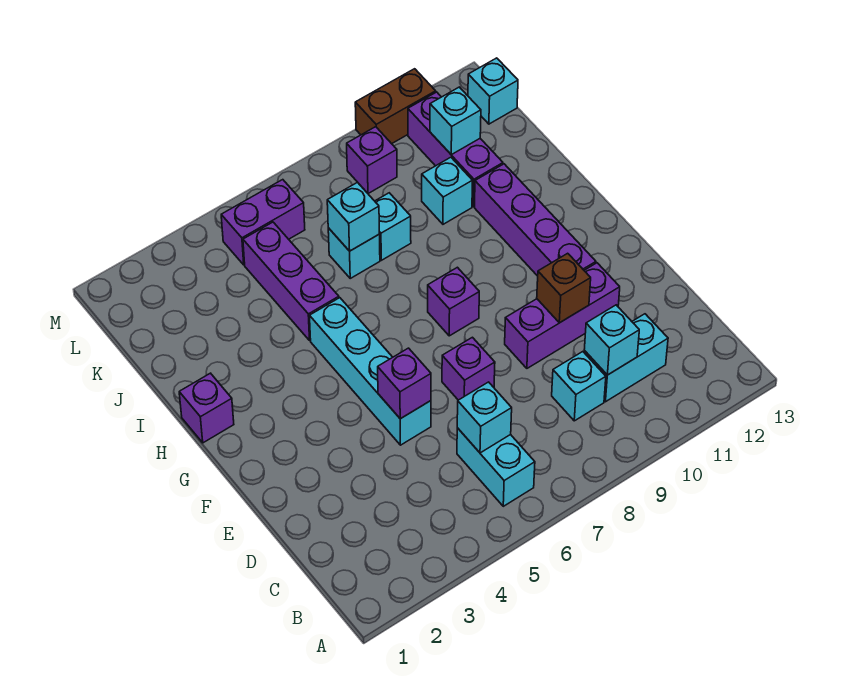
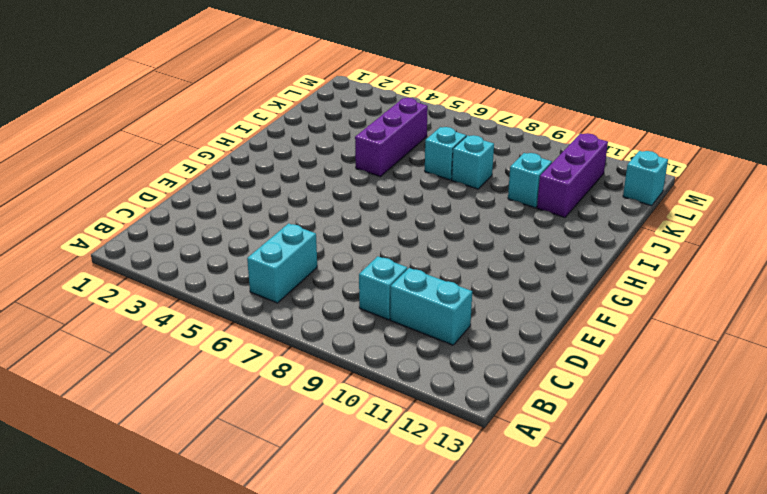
none -> cyan 1x4 brick [310,298,431,445]
none -> purple 1x1 brick [442,337,495,400]
none -> purple 1x3 brick [505,263,620,368]

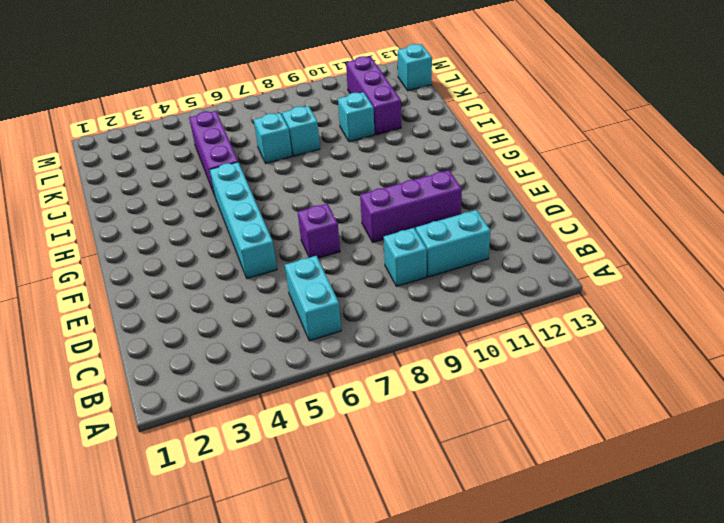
none -> purple 1x4 brick [475,164,596,276]
none -> purple 1x1 brick [428,267,479,336]
none -> purple 1x1 brick [179,373,234,443]

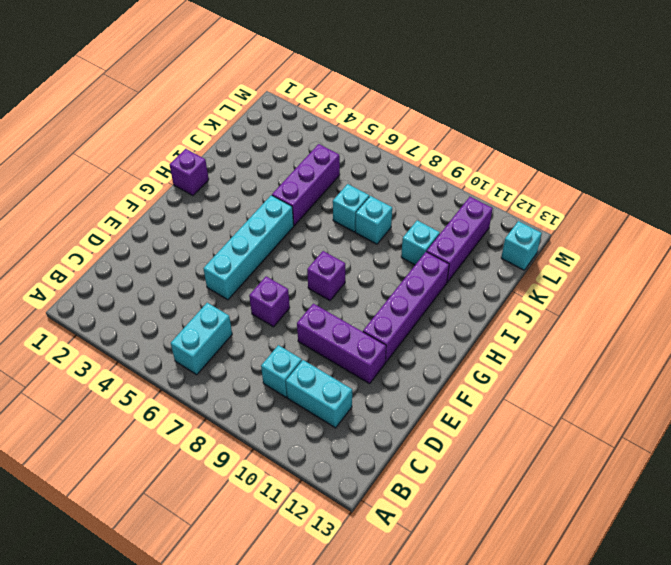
none -> purple 1x2 brick [221,180,305,265]
none -> purple 1x1 brick [347,127,397,194]
none -> brown 1x2 brick [355,69,436,144]

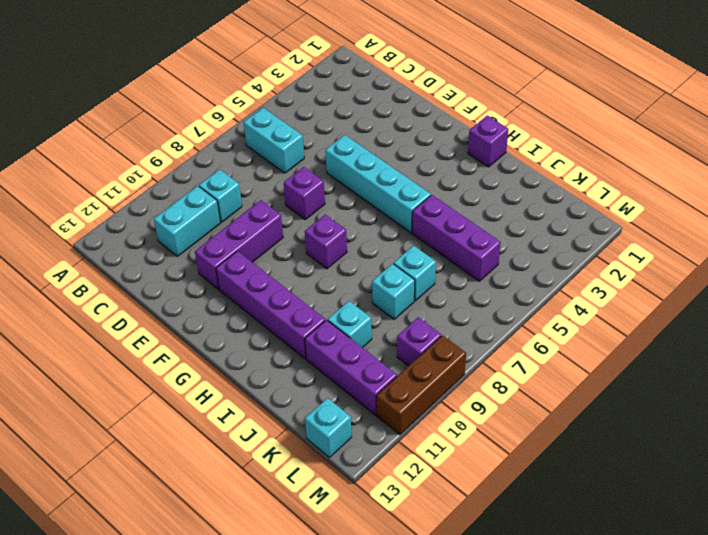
brown 1x3 brick [376,335,466,435] -> brown 1x2 brick [355,69,436,144]
none -> purple 1x2 brick [221,180,305,265]
none -> cyan 1x1 brick [457,382,512,453]
none -> cyan 1x1 brick [584,305,639,375]

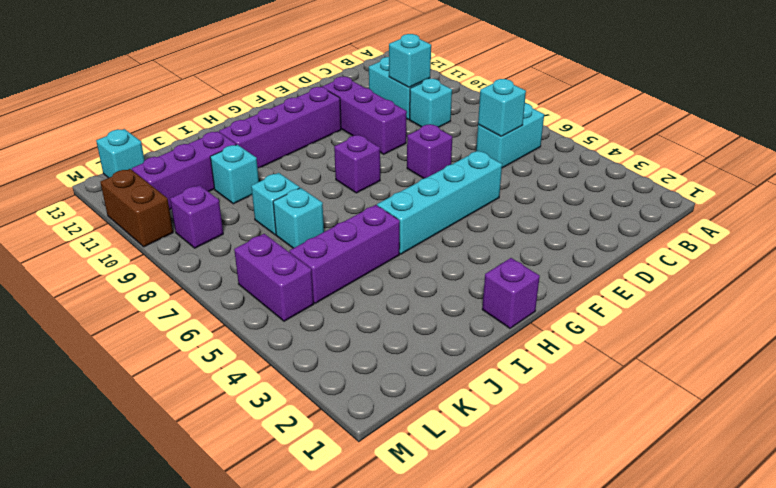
none -> purple 1x1 brick [378,348,431,419]
none -> brown 1x1 brick [537,253,591,323]
none -> cyan 1x1 brick [327,182,379,251]

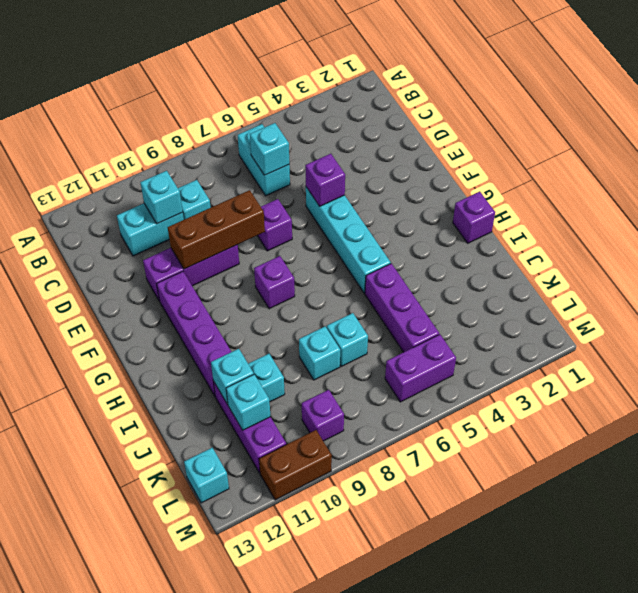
brown 1x3 brick [168,190,265,269] -> brown 1x1 brick [537,253,591,323]
cyan 1x1 brick [211,349,254,404] -> cyan 1x1 brick moved to [327,182,379,251]

